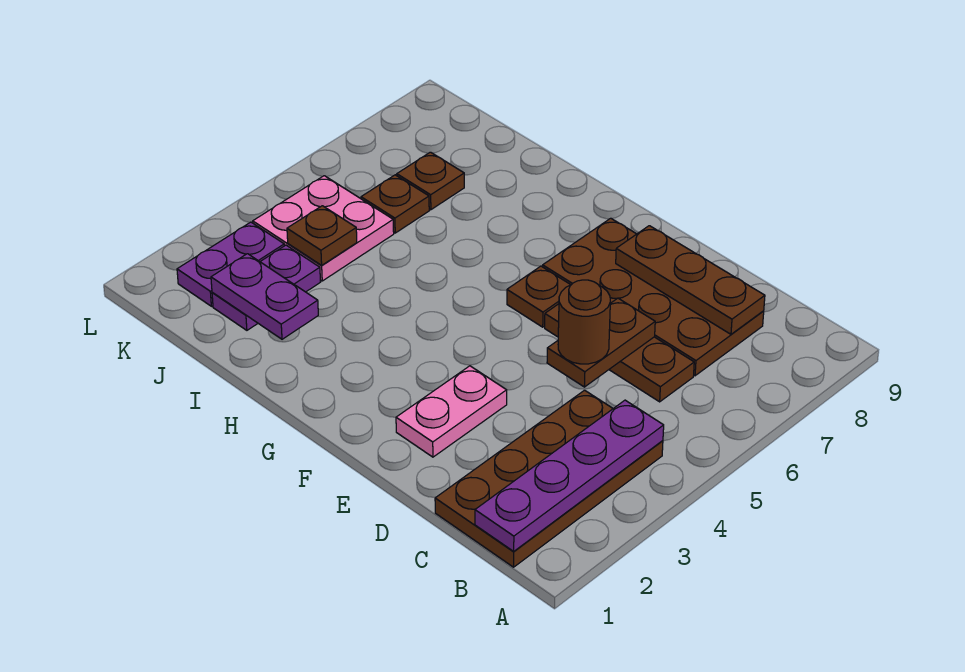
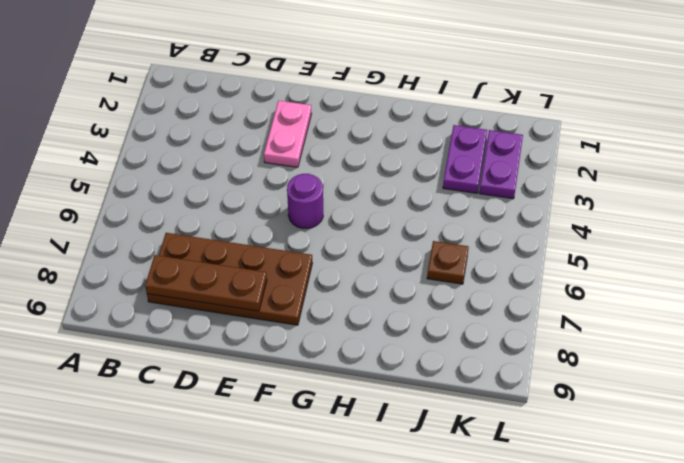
purple 1x1 round brick [287,174,323,228] -> none
none -> brown 2x4 plate [435,390,663,567]
none -> brown 1x3 plate [545,304,694,402]
none -> brown 1x1 plate [507,266,570,327]

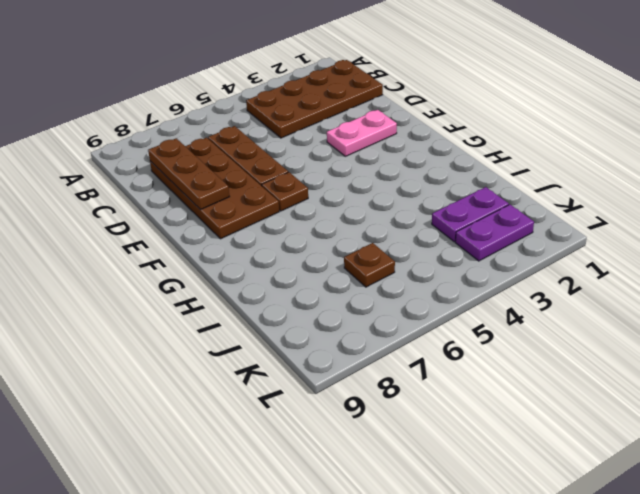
none -> pink 2x2 plate [253,176,394,281]
none -> brown 1x1 plate [397,152,464,210]
none -> purple 1x4 plate [475,400,664,552]

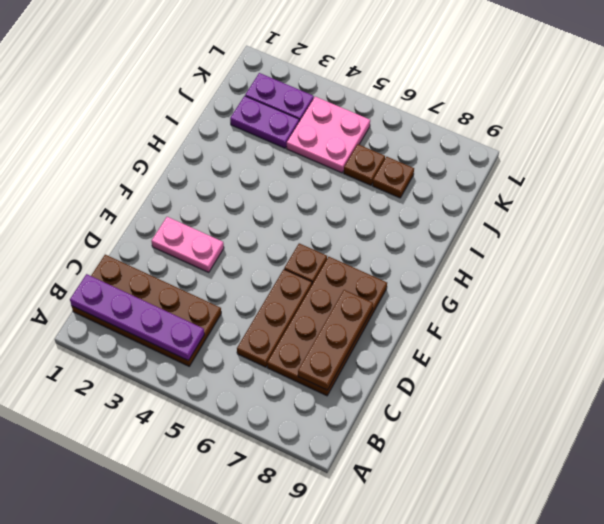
none -> brown 1x2 plate [547,298,655,387]
none -> purple 1x2 plate [211,254,318,339]
none -> brown 1x1 plate [287,206,357,266]

